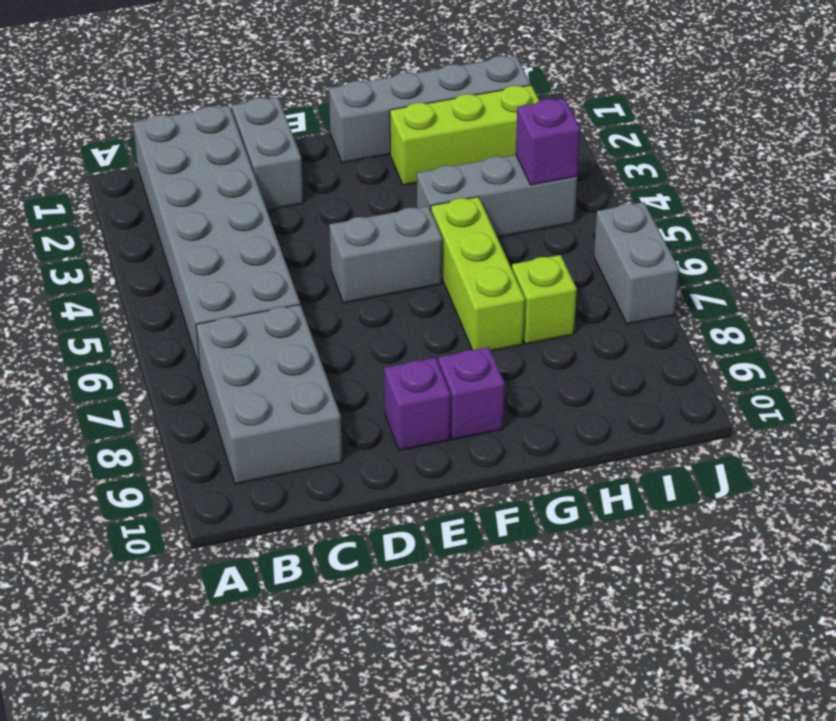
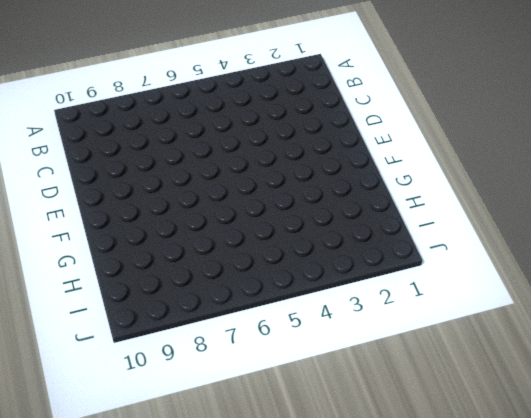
none -> grey 2x6 brick [133,106,300,368]
none -> grey 2x3 brick [196,305,342,484]
none -> grey 1x2 brick [232,97,303,210]

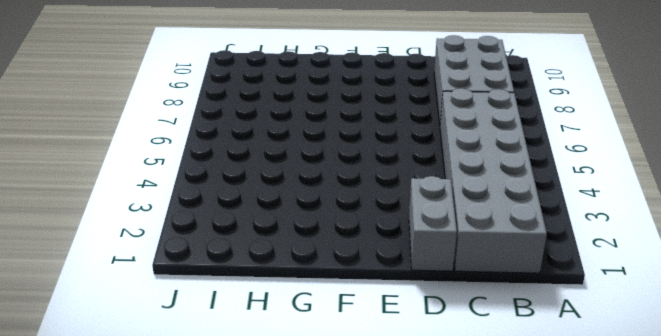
none -> grey 1x2 brick [329,206,442,303]
none -> purple 1x1 brick [384,358,450,451]
none -> grey 1x4 brick [329,56,531,163]

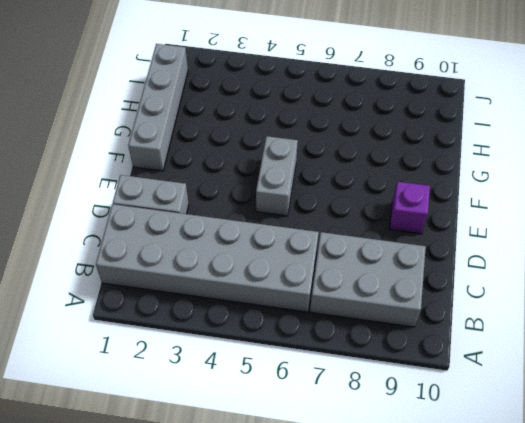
none -> purple 1x1 brick [438,347,505,440]
none -> lime 1x3 brick [390,85,539,185]
none -> grey 1x3 brick [417,155,577,237]

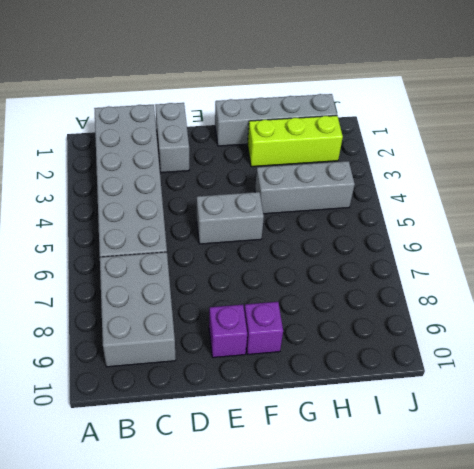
none -> lime 1x3 brick [431,197,525,351]
none -> lime 1x1 brick [512,255,577,344]
none -> grey 1x2 brick [594,202,679,324]

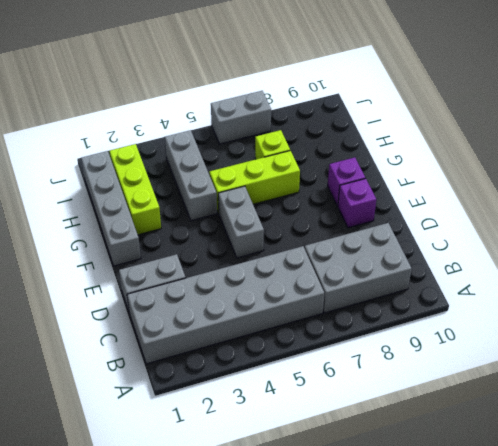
none -> purple 1x1 brick [516,98,580,185]

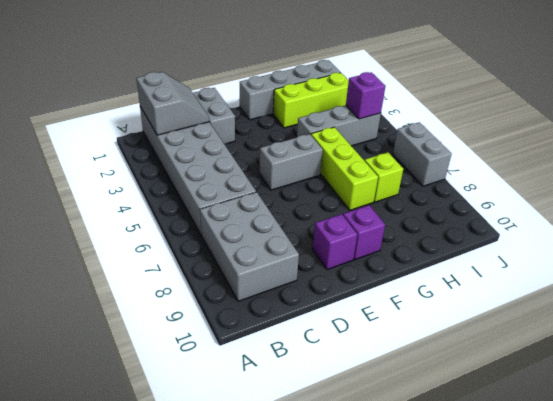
grey 2x2 slope [136,72,209,135] -> none

